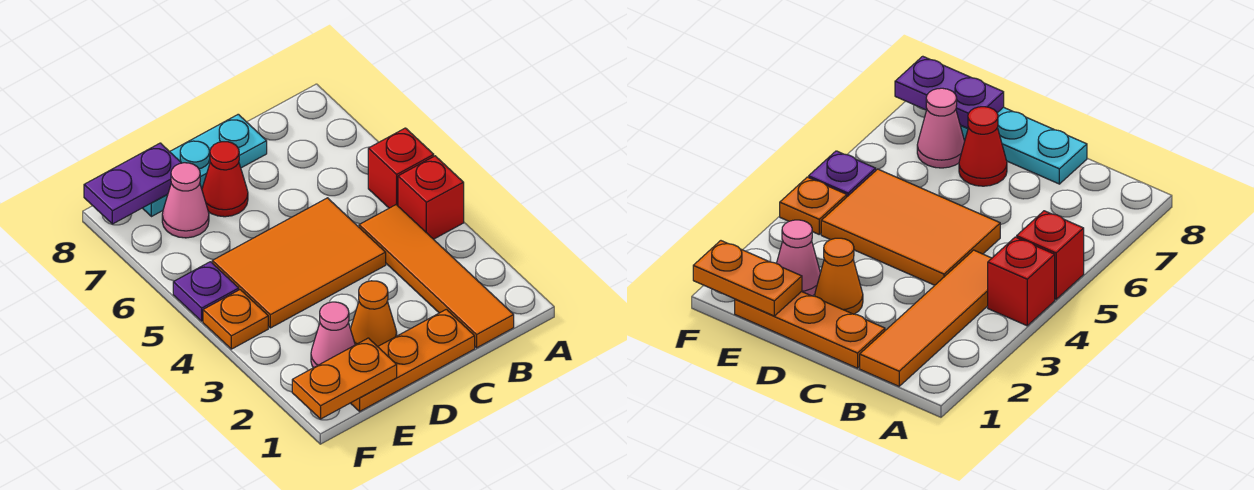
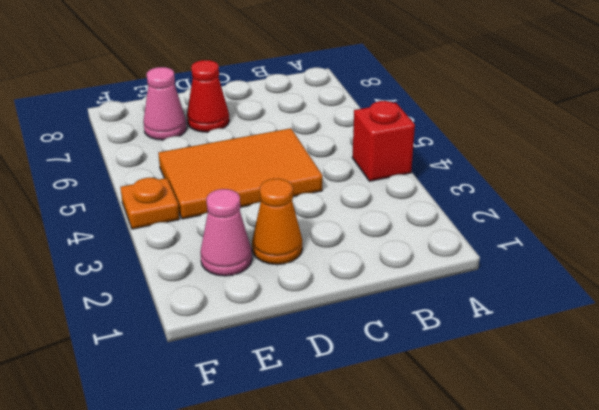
none -> red 1x1 brick [368,128,434,208]
none -> orange 1x4 tile [359,205,514,348]
none -> orange 1x3 plate [351,309,475,411]

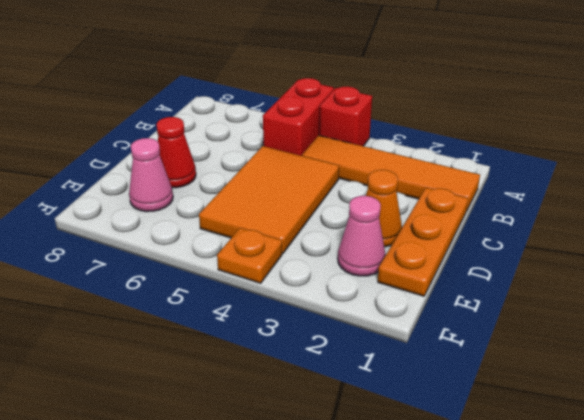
red 1x2 brick [263,78,334,156] -> red 1x1 brick [368,128,434,208]
none -> cyan 1x3 plate [143,114,267,217]
none -> purple 1x1 plate [173,262,239,321]
none -> orange 1x2 plate [292,338,397,419]

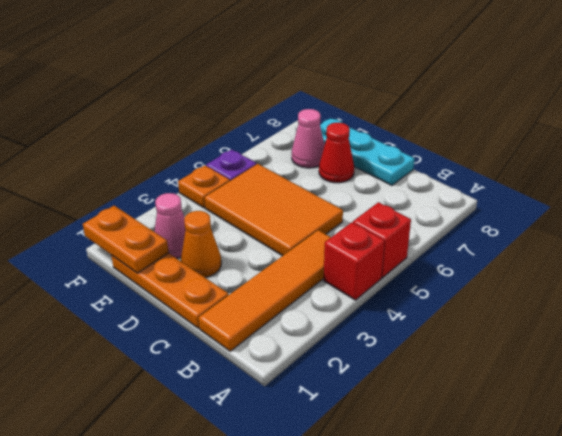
none -> purple 1x2 plate [84,143,181,224]

